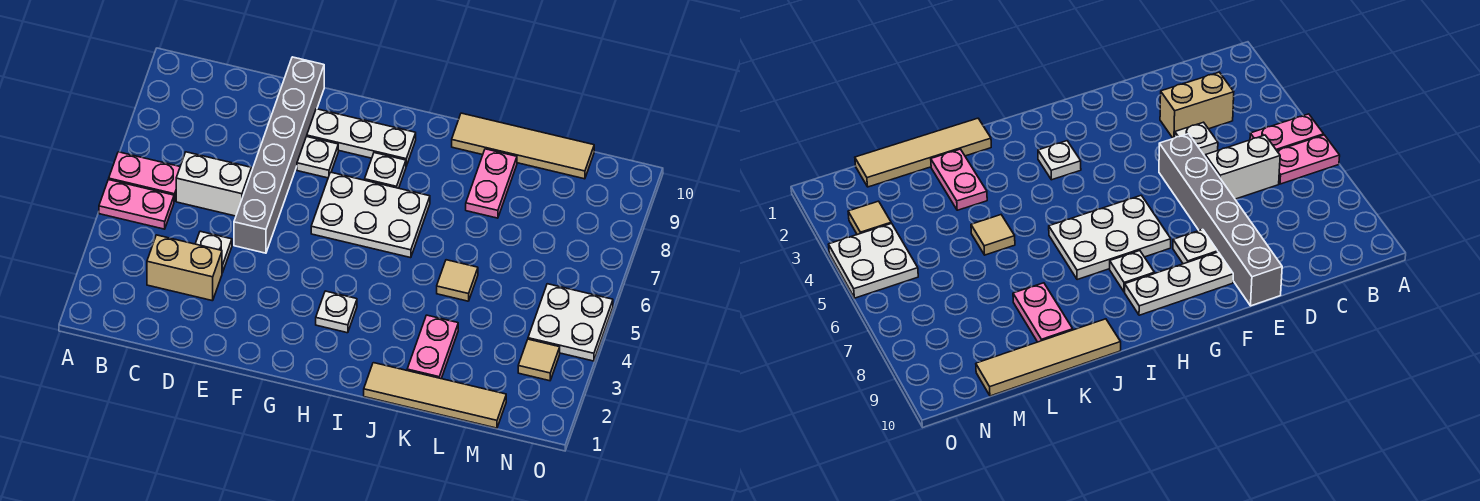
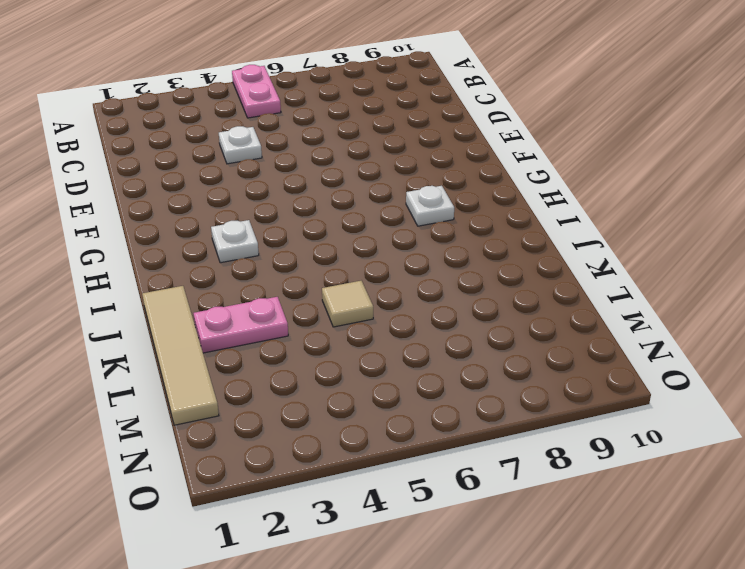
none -> pink 1x2 plate [109,152,180,201]
none -> tan 1x2 brick [147,235,222,301]
none -> white 1x2 brick [176,152,251,216]

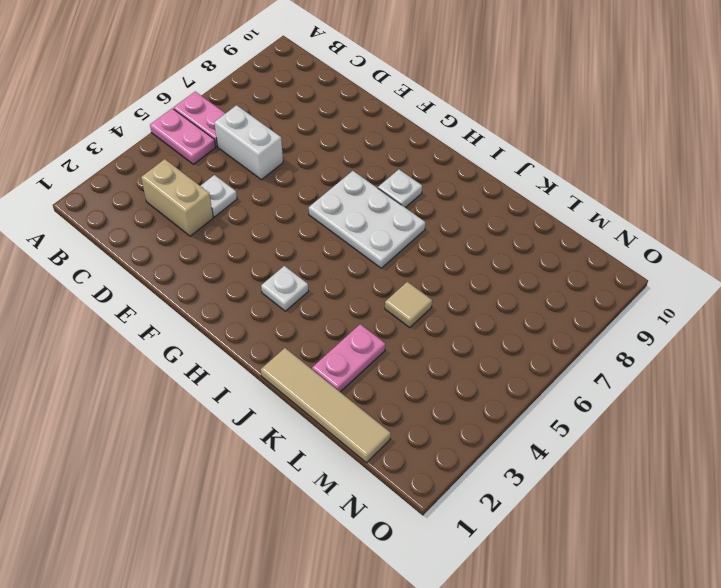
none -> grey 1x6 brick [234,57,324,253]
none -> white 1x1 plate [297,137,338,178]
none -> white 1x3 plate [307,109,416,166]

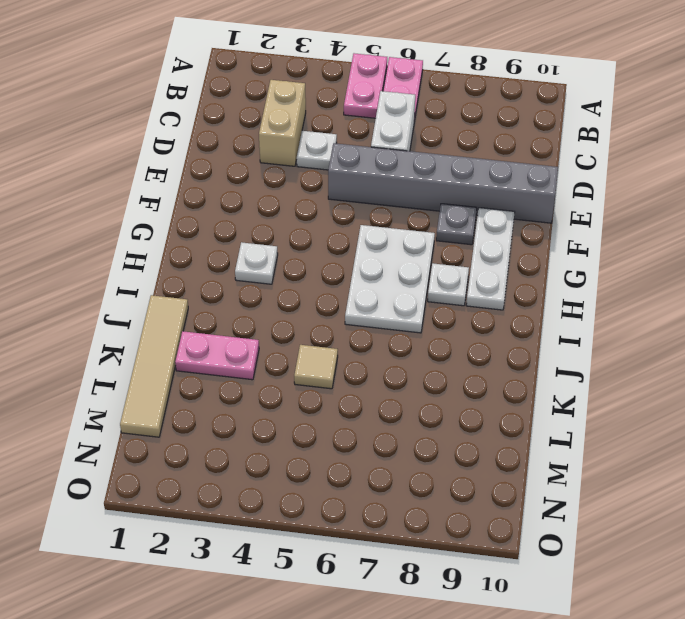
grey 1x1 plate [436,204,477,245] -> white 1x1 plate [297,137,338,178]
none -> tan 1x4 tile [452,113,594,179]
none -> pink 1x2 plate [466,149,517,218]
none -> tan 1x1 tile [518,339,560,381]

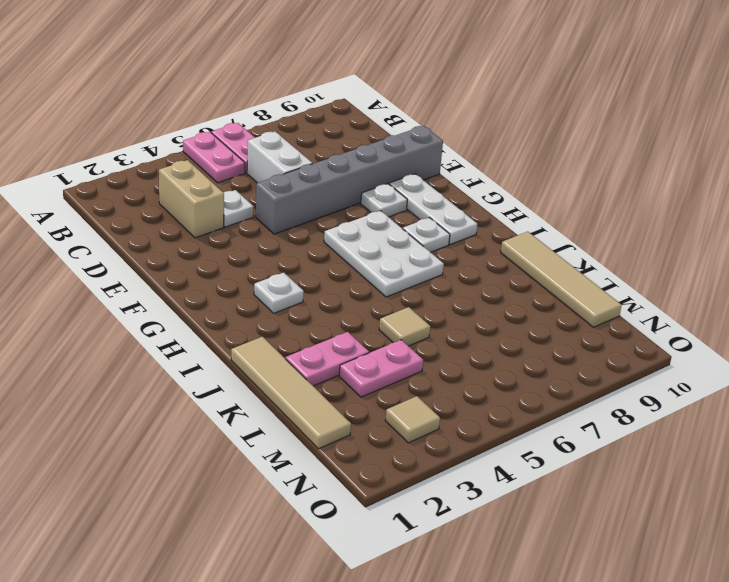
pink 1x2 plate [339,340,423,397] -> pink 1x2 plate moved to [466,149,517,218]
none -> white 2x2 plate [528,284,613,361]

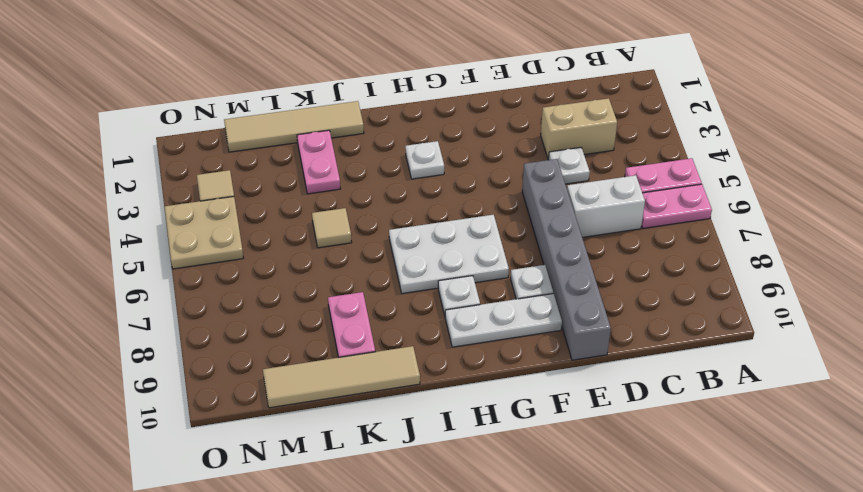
tan 2x2 plate [164,197,243,269] -> white 2x2 plate [528,284,613,361]

